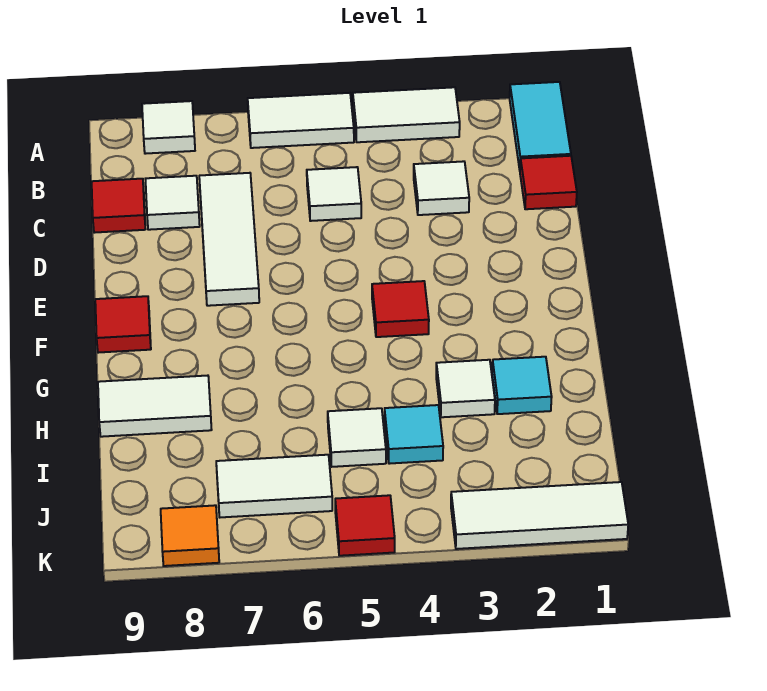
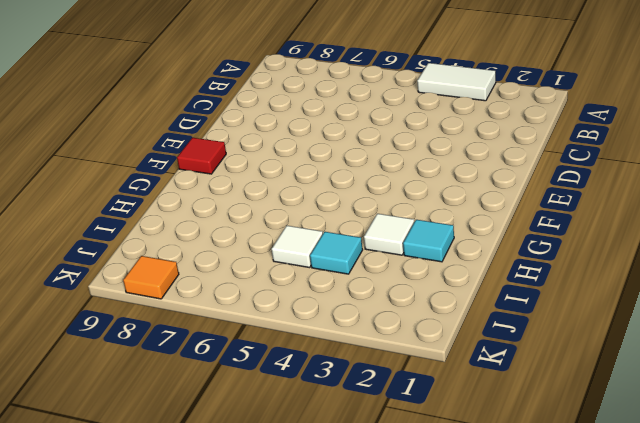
none -> cyan 1x2 tile [510,82,571,169]
none -> white 1x2 tile [248,93,354,148]
none -> white 1x1 tile [142,101,195,154]

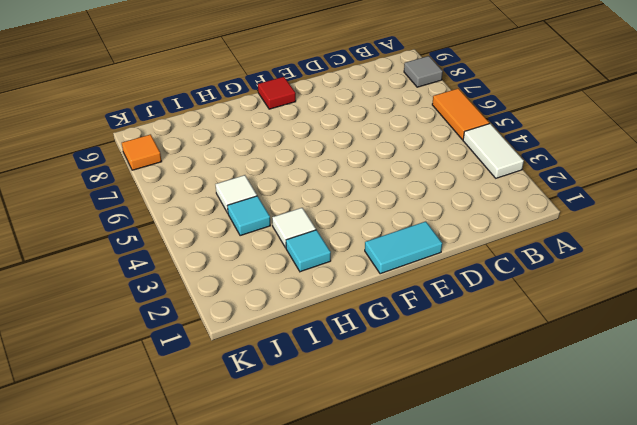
orange 1x2 tile [432,88,489,140] -> white 1x2 tile [248,93,354,148]
grey 1x1 tile [404,56,443,87] -> white 1x1 tile [142,101,195,154]
cyan 1x2 tile [365,221,442,274] -> cyan 1x2 tile moved to [510,82,571,169]
none -> red 1x1 tile [520,156,577,209]
none -> white 1x1 tile [414,161,469,215]
none -> white 1x1 tile [307,167,361,221]

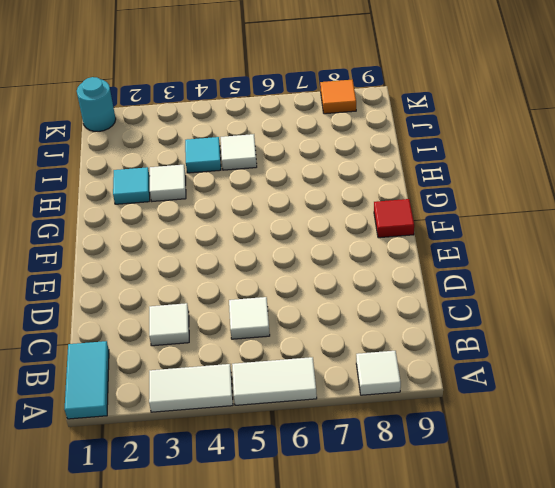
cyan 1x1 round brick [77,77,116,132] -> white 1x3 tile [451,482,628,549]
none -> red 1x1 tile [520,156,577,209]
none -> white 1x3 tile [199,173,259,306]
none -> white 1x1 tile [146,176,200,230]

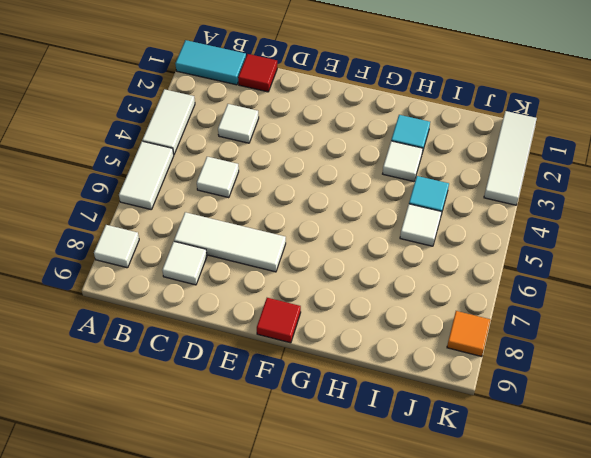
none -> red 1x1 tile [92,179,145,233]
none -> red 1x1 tile [372,281,429,337]
none -> white 1x2 tile [98,376,212,437]

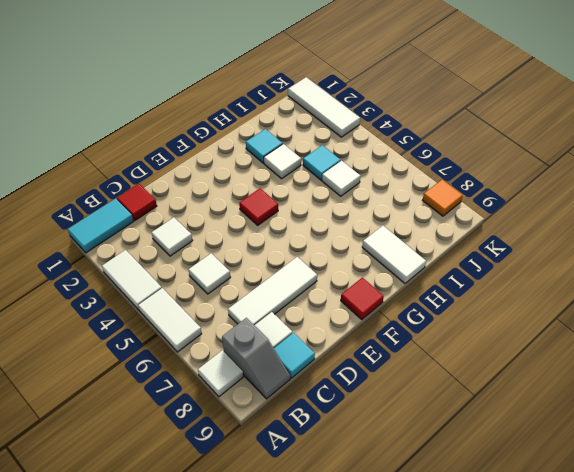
grey 1x2 slope [222,318,290,399] -> none
cyan 1x1 tile [274,333,315,378] -> red 1x1 tile [92,179,145,233]
none -> white 1x2 tile [216,455,332,517]
none -> red 1x1 tile [335,495,395,556]

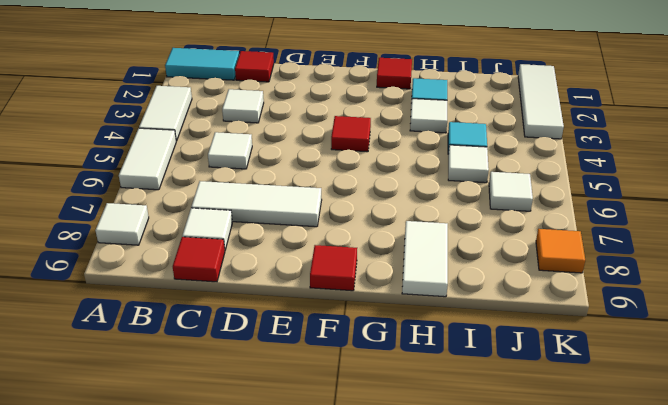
red 1x1 tile [377,58,412,89] -> red 1x1 tile moved to [335,495,395,556]
white 1x1 tile [489,172,533,211] -> white 1x2 tile [216,455,332,517]

